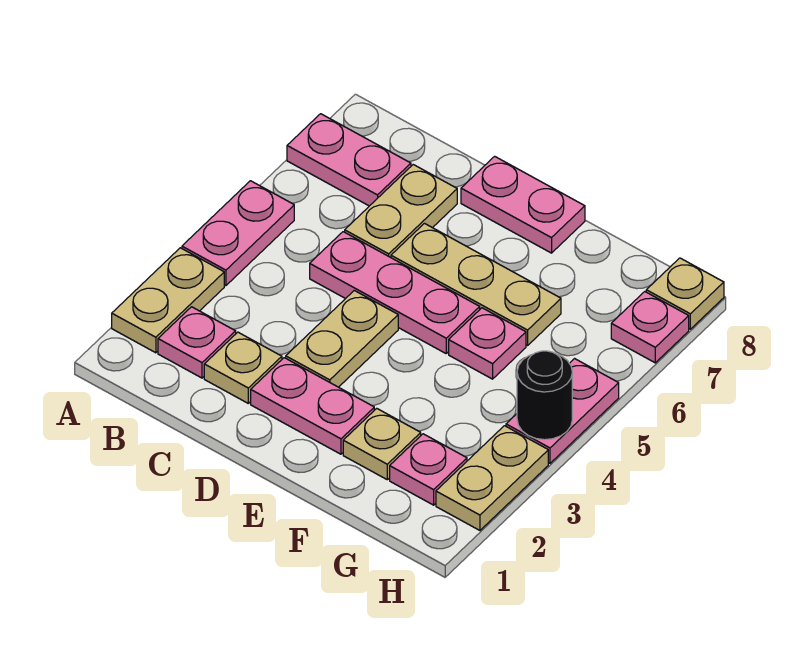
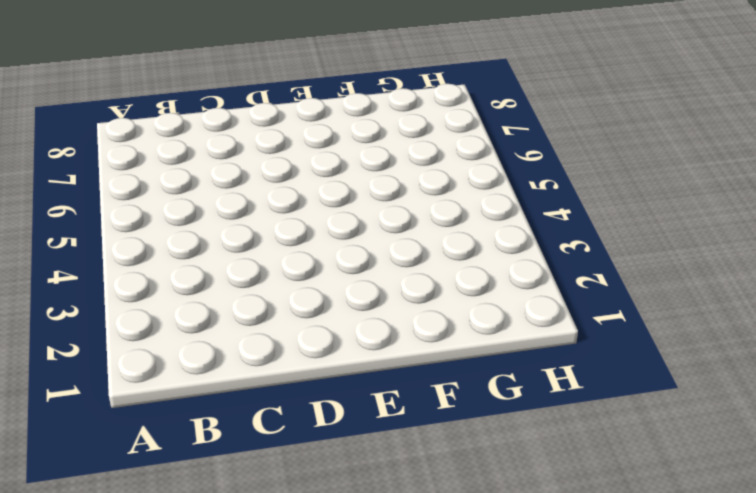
none -> tan 1x2 plate [112,248,224,353]
none -> pink 1x2 plate [182,181,294,286]
none -> pink 1x2 plate [287,114,411,206]

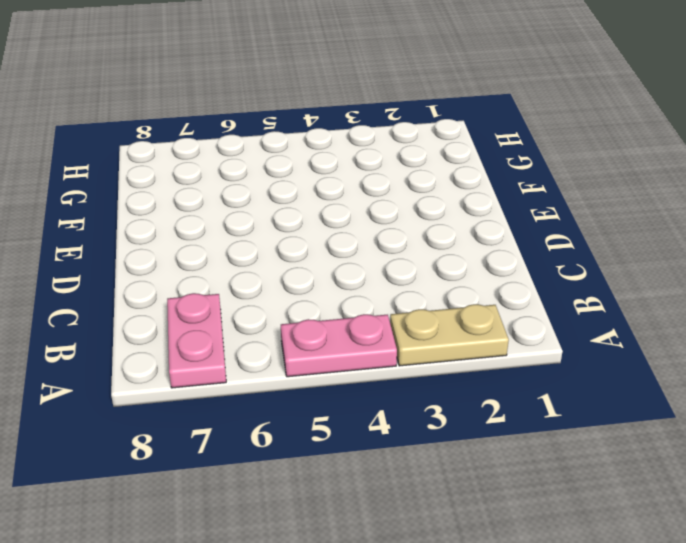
none -> pink 1x1 plate [158,307,236,378]
none -> tan 1x1 plate [204,332,282,403]
none -> pink 1x3 plate [310,232,480,353]

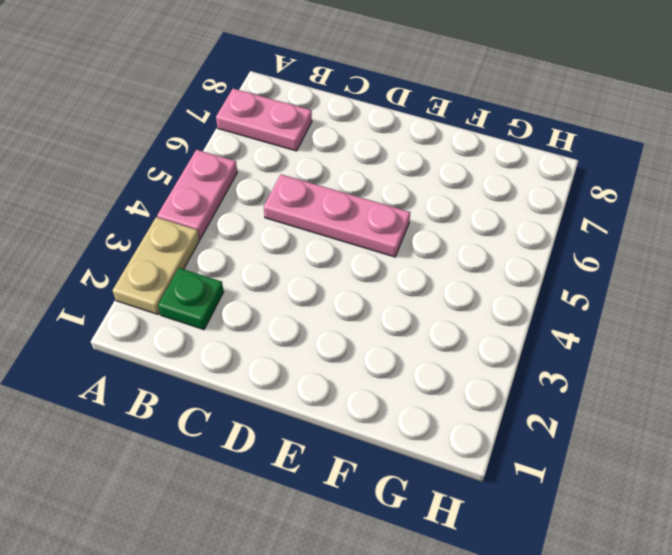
green 1x1 plate [158,268,224,330] -> pink 1x1 plate [158,307,236,378]
none -> tan 1x1 plate [204,332,282,403]
none -> tan 1x2 plate [345,165,457,257]
none -> pink 1x2 plate [251,358,374,454]

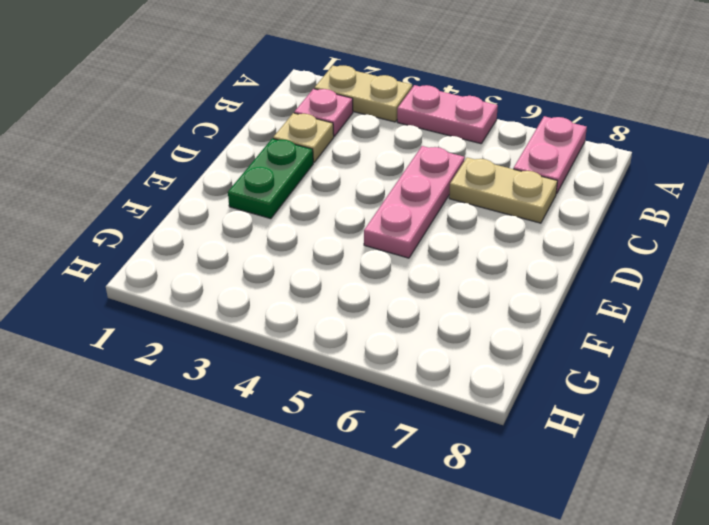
green 1x2 plate [228,139,313,219] -> pink 1x2 plate [251,358,374,454]
none -> tan 1x2 plate [286,291,398,387]
none -> tan 1x3 plate [391,223,561,345]
none -> pink 1x2 plate [461,156,585,253]

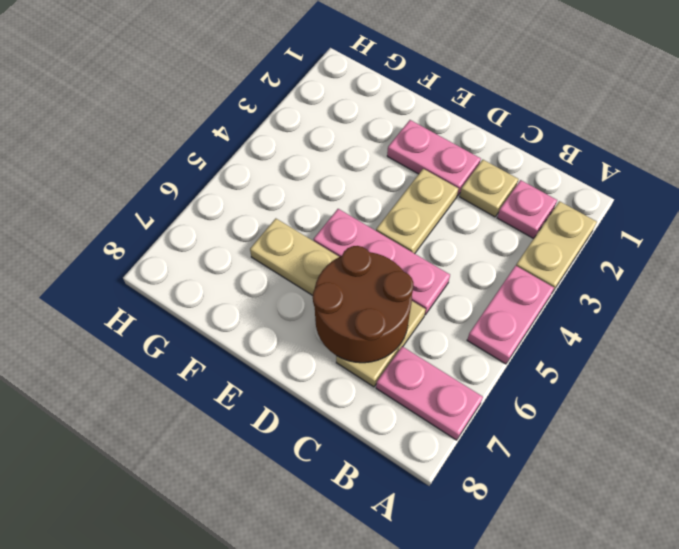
brown 2x2 round brick [313,246,413,363] -> none
none -> pink 1x2 plate [461,156,585,253]
none -> tan 1x1 plate [343,408,421,480]
none -> pink 1x1 plate [449,308,526,379]

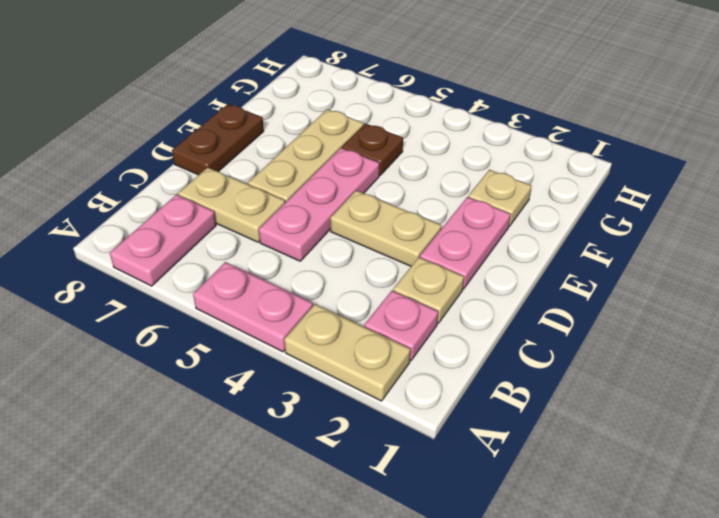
brown 1x2 plate [172,104,264,175] -> pink 1x2 plate [461,156,585,253]
brown 1x1 plate [342,124,403,175] -> pink 1x1 plate [449,308,526,379]
none -> pink 1x1 plate [390,434,467,505]
none -> tan 1x2 plate [436,426,548,530]
none -> pink 1x2 plate [506,359,619,463]

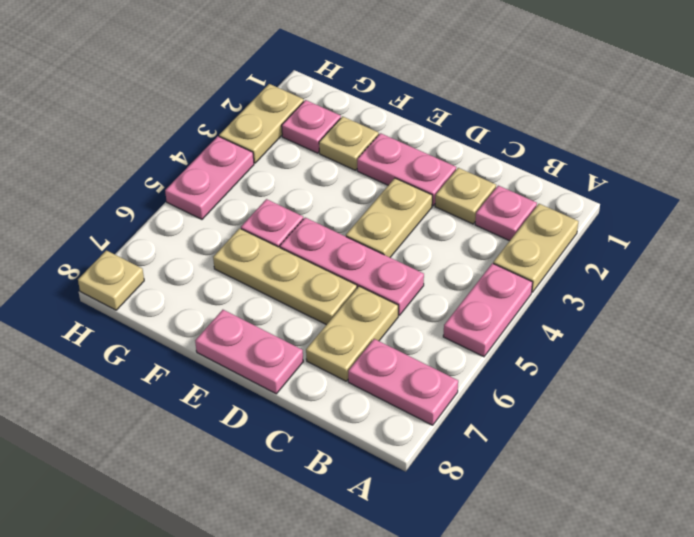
none -> pink 1x1 plate [611,292,689,363]
none -> black 1x1 round brick [517,351,572,440]

